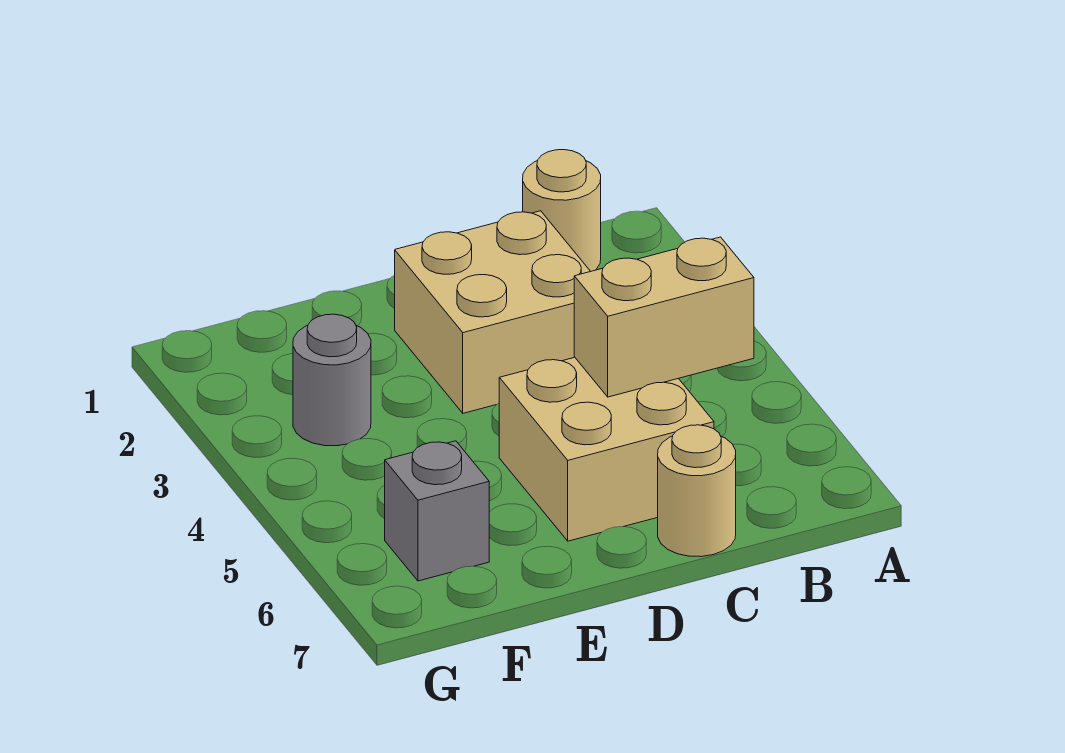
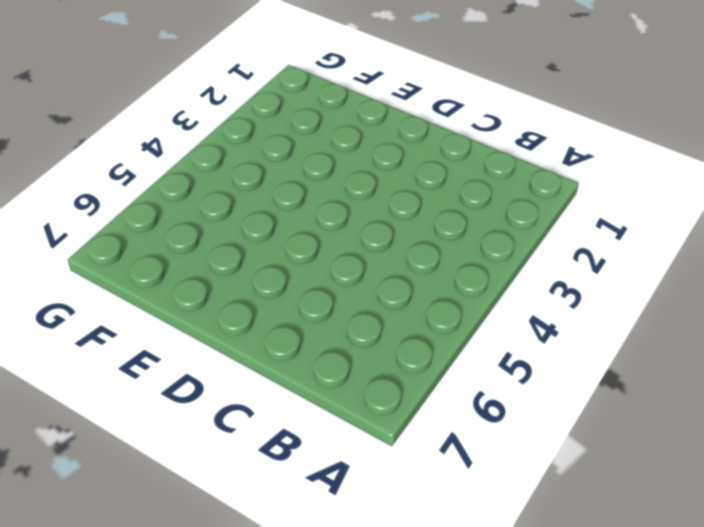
none -> tan 1x1 round brick [523,150,601,271]
none -> tan 2x2 brick [395,211,591,413]

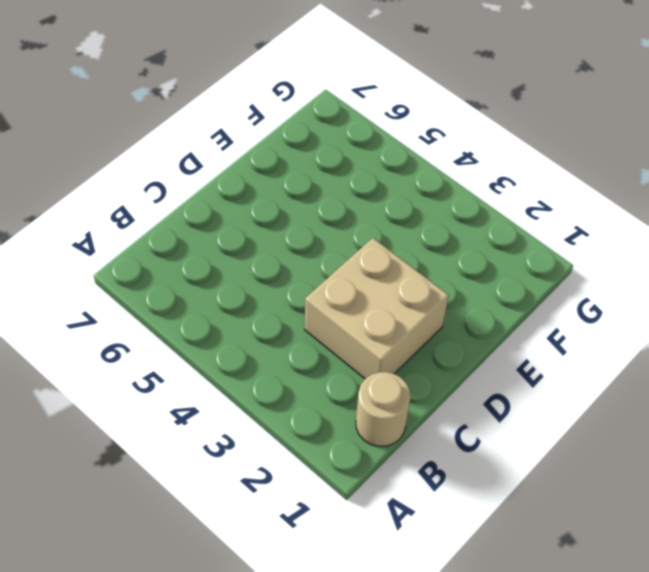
none -> tan 2x2 brick [499,357,714,541]
none -> tan 1x1 round brick [658,425,736,557]

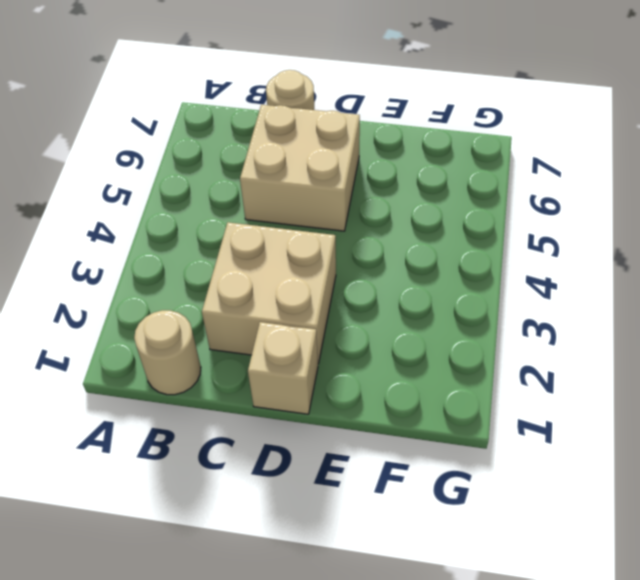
tan 1x1 brick [248,322,318,414] -> none
none -> grey 1x1 round brick [293,314,371,446]
none -> grey 1x1 brick [385,441,489,581]

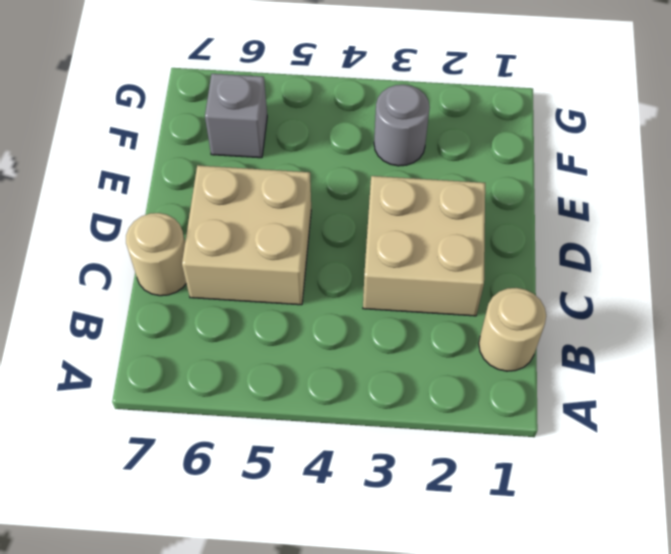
none -> tan 1x2 brick [574,237,754,397]

